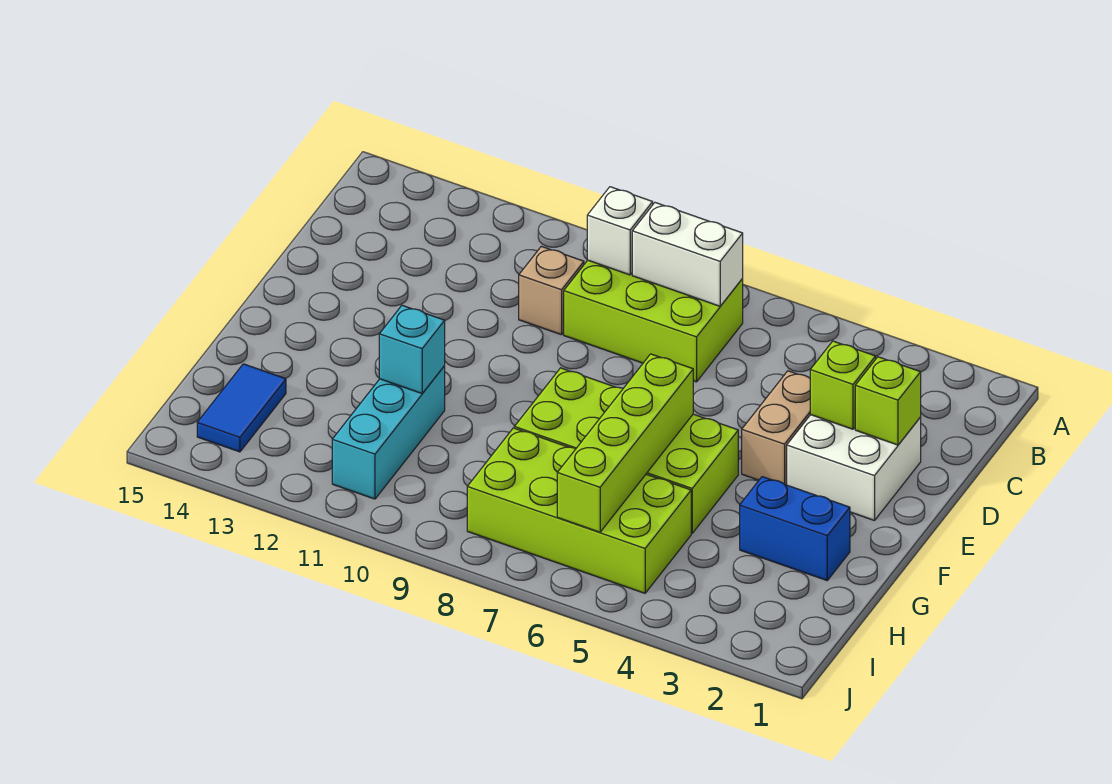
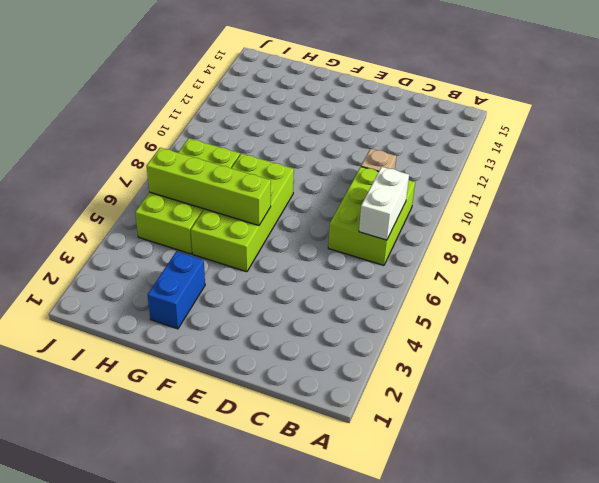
none -> white 2x2 brick [787,415,921,521]
none -> tan 1x2 brick [742,371,810,485]
none -> cyan 1x3 brick [332,366,445,499]

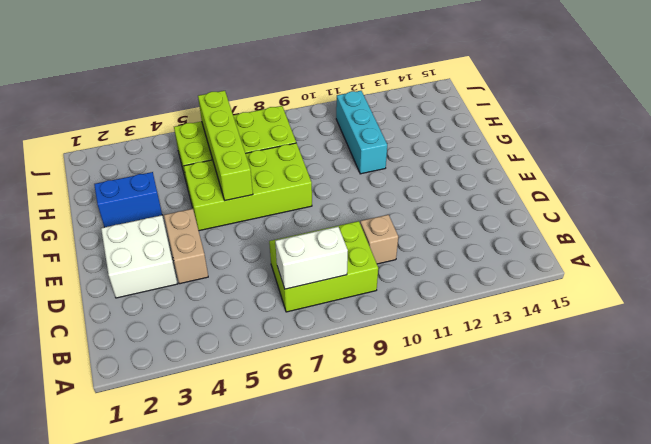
none -> blue 1x2 tile [197,364,286,452]
none -> white 1x1 brick [587,187,653,275]
none -> lime 1x1 brick [855,357,921,445]

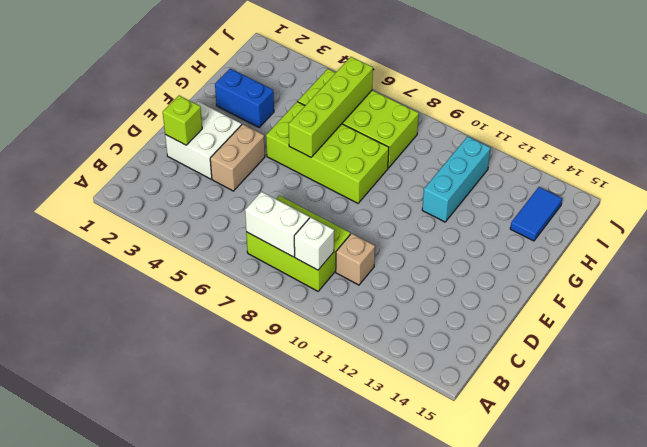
none -> lime 1x1 brick [810,341,876,429]
none -> cyan 1x1 brick [379,305,445,393]

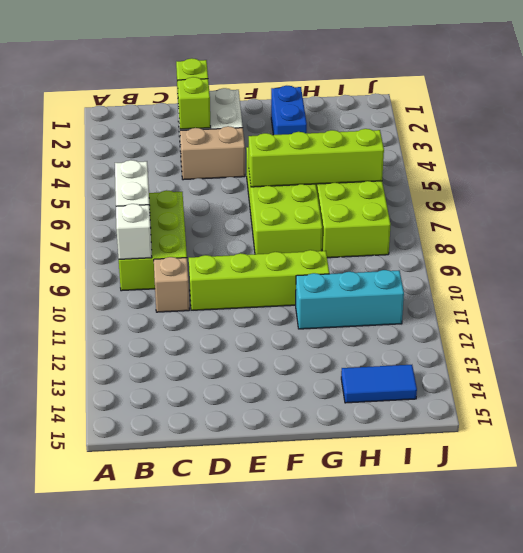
lime 1x4 brick [189,250,329,310] -> none
none -> cyan 1x1 brick [379,305,445,393]

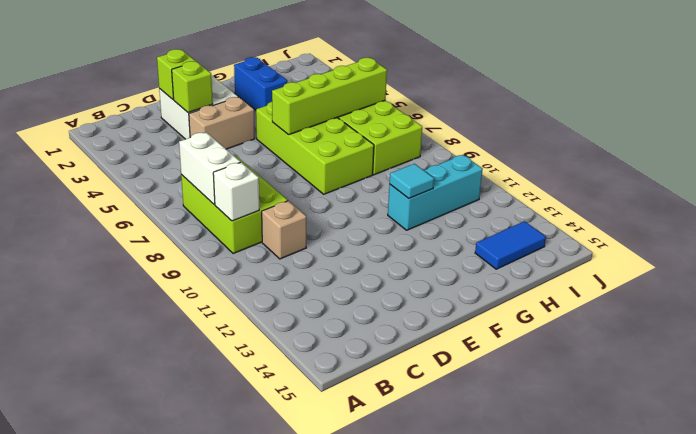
cyan 1x1 tile [390,164,434,198] -> cyan 1x1 brick [379,305,445,393]

